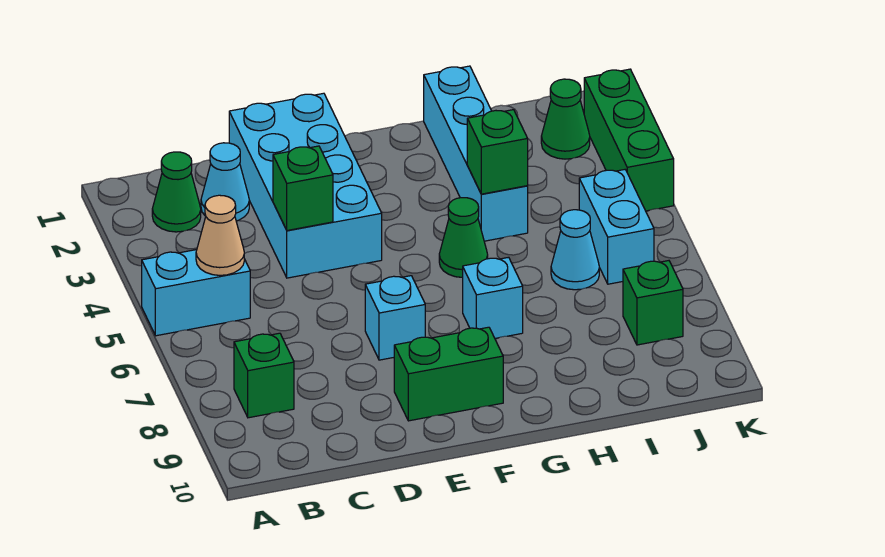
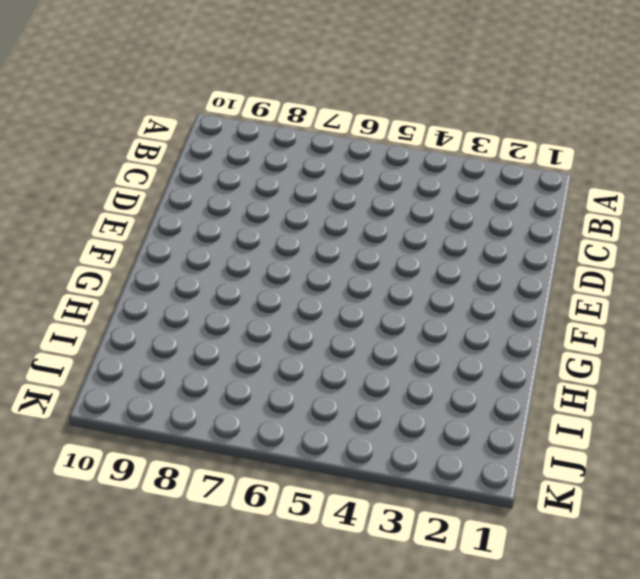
none -> cyan 1x2 brick [142,250,250,336]
none -> green 1x1 cone [152,152,201,232]
none -> green 1x1 brick [234,333,294,418]

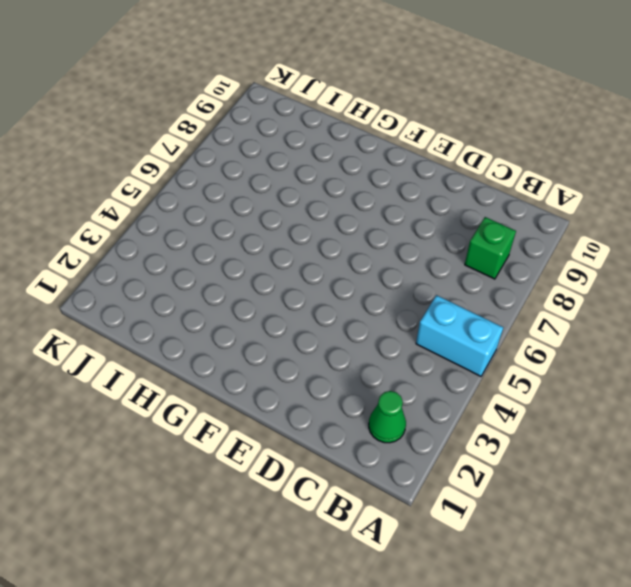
none -> cyan 1x1 cone [201,143,249,221]
none -> cyan 2x4 brick [229,93,382,278]
none -> cyan 1x1 brick [365,276,425,360]

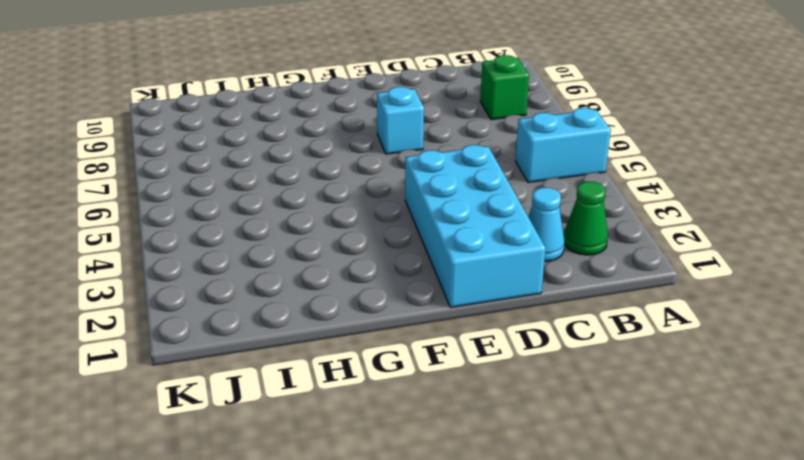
none -> green 1x2 brick [394,327,503,421]
none -> green 1x1 cone [439,198,488,278]
none -> cyan 1x1 brick [463,257,523,338]

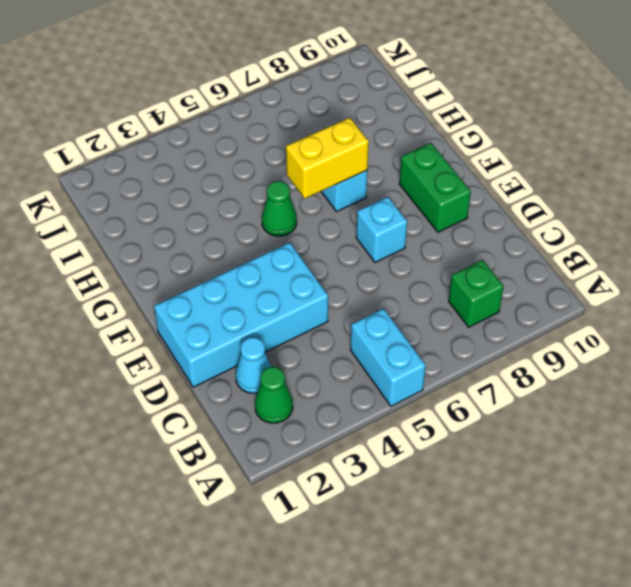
yellow 1x2 brick [286,118,369,198] -> none
none -> cyan 1x4 brick [424,66,528,241]
none -> cyan 1x1 cone [551,210,599,290]
none -> green 1x1 cone [541,79,590,159]

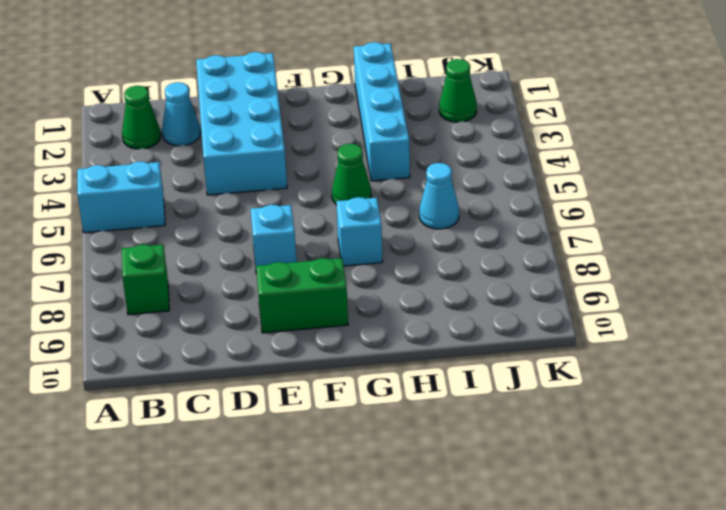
none -> cyan 1x2 brick [579,170,654,284]
none -> green 1x1 brick [623,261,683,345]
none -> green 1x3 brick [584,69,674,211]

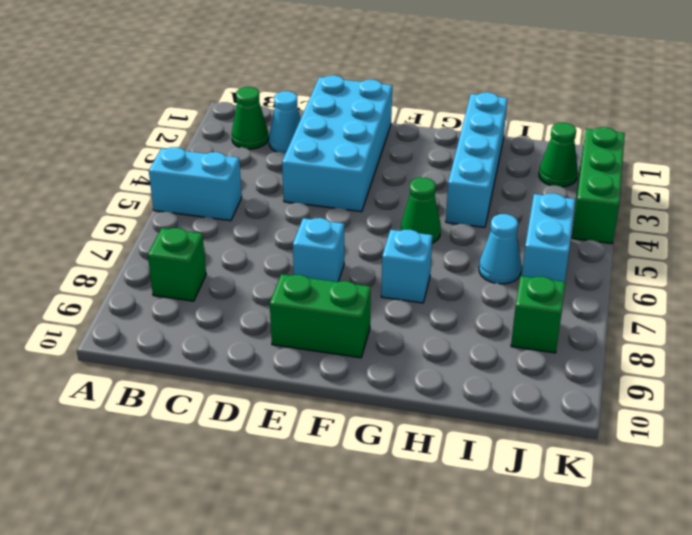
none -> tan 1x1 cone [196,195,244,275]
none -> green 1x1 brick [273,146,333,230]
none -> green 1x1 brick [467,110,528,194]

